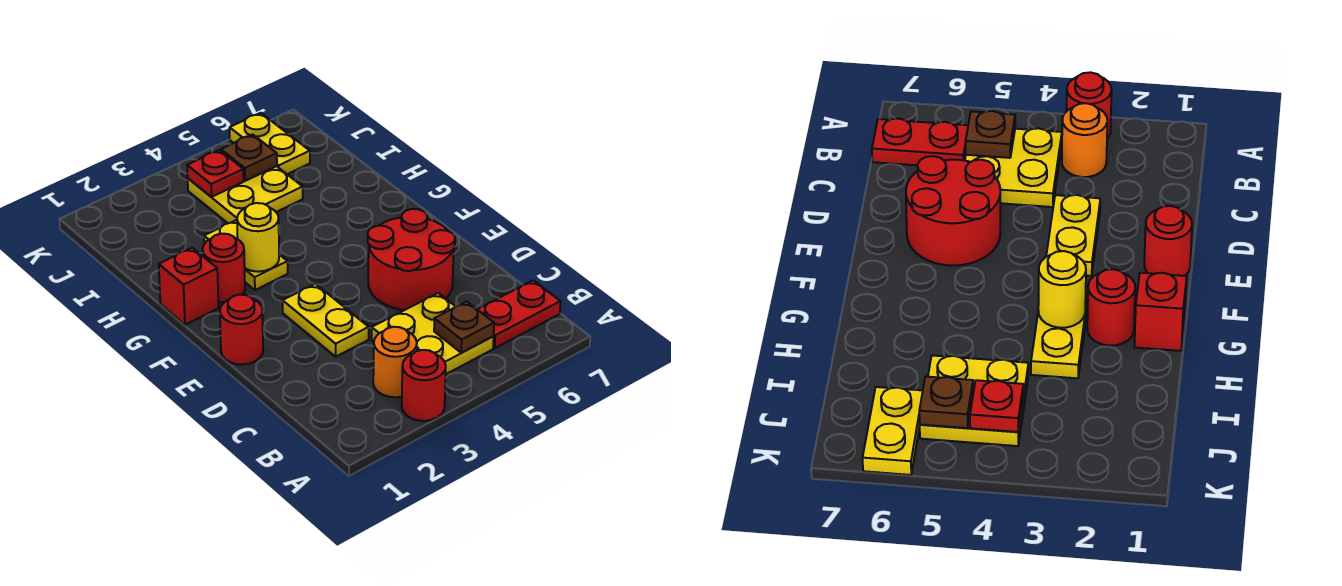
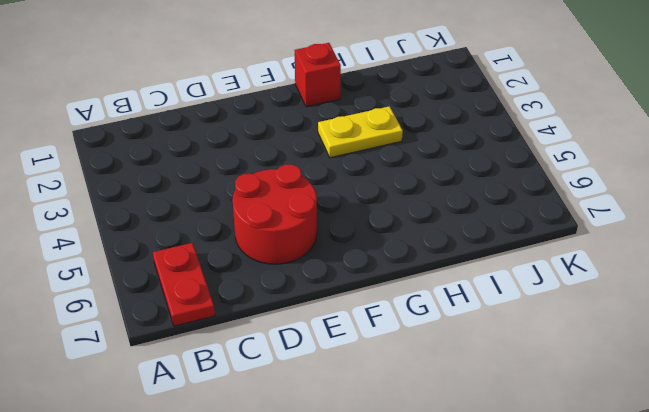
none -> red 1x1 round brick [402,350,446,421]
none -> orange 1x1 round brick [373,327,417,397]
none -> yellow 2x2 plate [372,293,494,374]

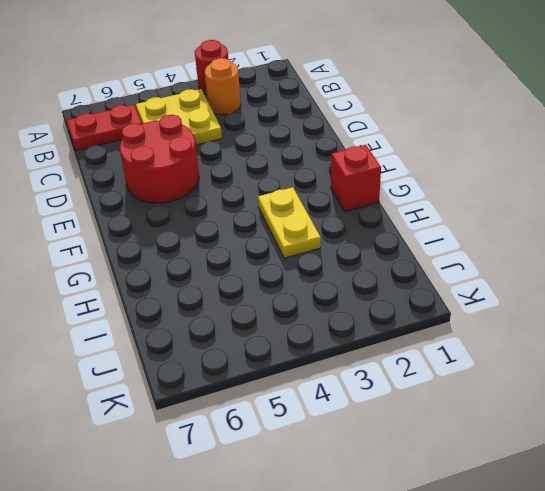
none -> yellow 1x2 plate [283,284,369,357]
none -> red 1x1 round brick [220,295,263,365]
none -> red 1x1 round brick [202,234,245,302]

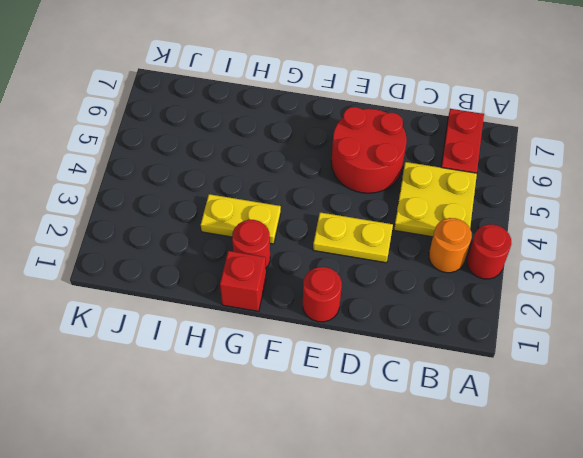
none -> yellow 2x2 plate [188,166,303,223]
none -> yellow 1x2 plate [230,113,310,174]
none -> brown 1x1 plate [434,302,494,353]

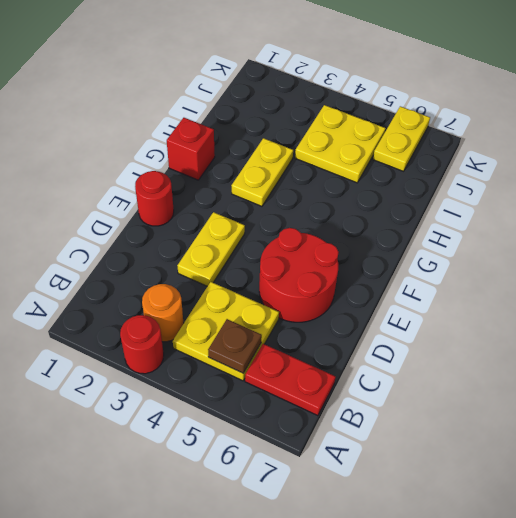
none -> red 1x1 round brick [202,234,245,302]
none -> yellow 1x1 round brick [237,203,279,272]
none -> red 1x1 plate [187,150,244,197]

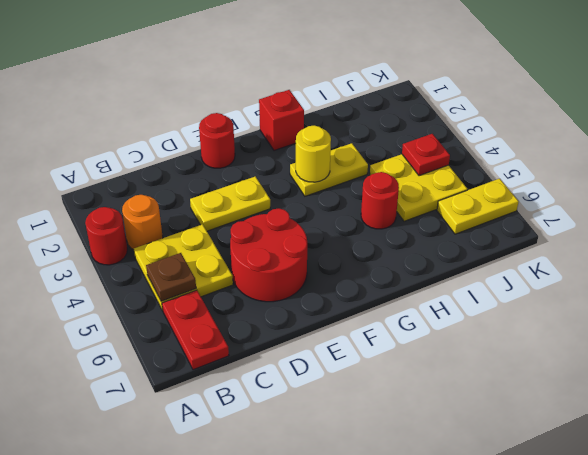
red 1x1 round brick [361,172,399,229] -> red 1x1 round brick moved to [202,234,245,302]
none -> brown 1x1 plate [221,134,277,181]

